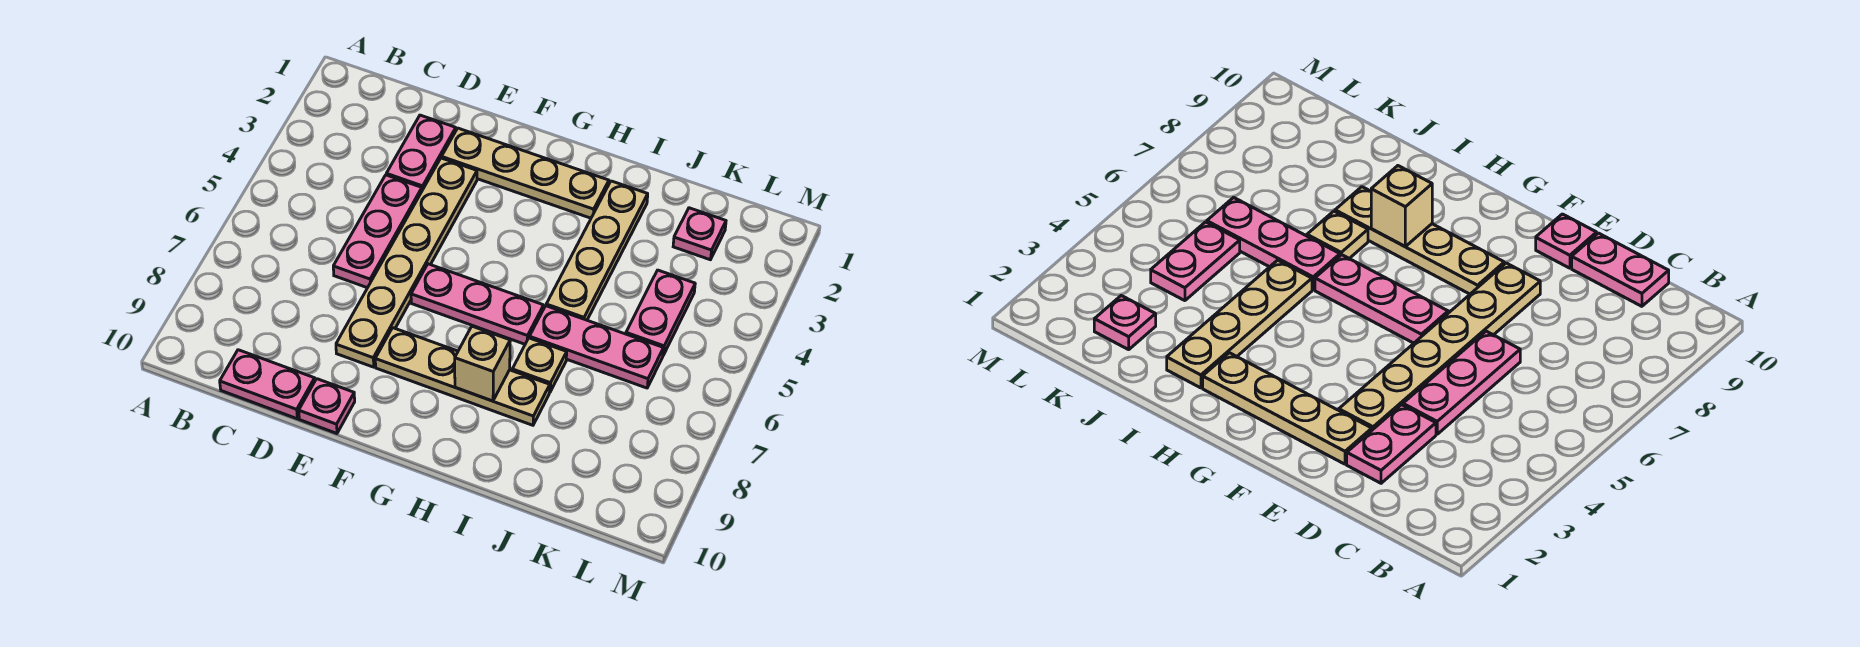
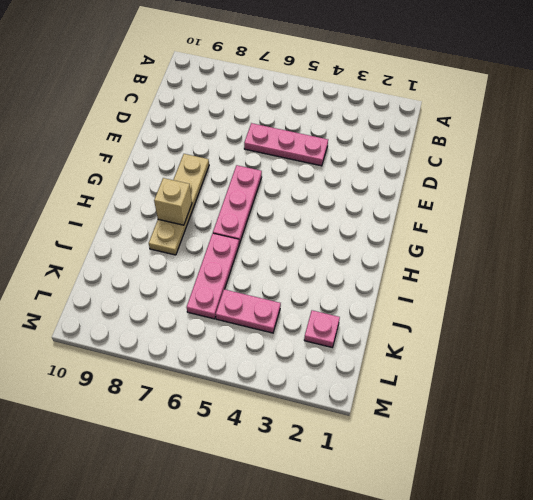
none -> pink 1x2 plate [220,350,315,419]
none -> pink 1x2 plate [386,115,456,190]
none -> tan 1x4 plate [442,128,609,218]

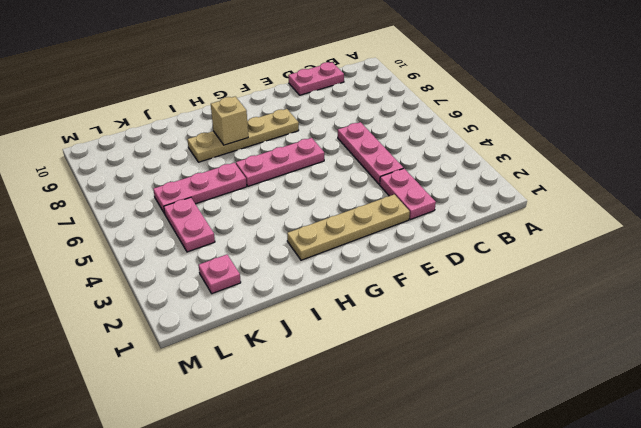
none -> tan 1x6 plate [336,158,477,367]
none -> pink 1x1 plate [299,379,355,433]
none -> tan 1x4 plate [546,181,648,320]

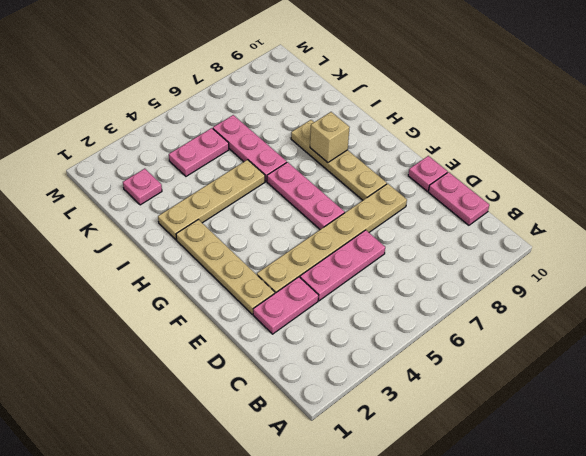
none -> tan 1x1 plate [512,338,567,392]

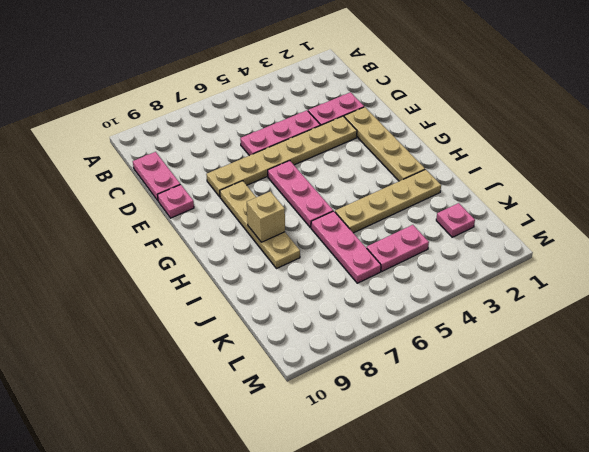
none -> tan 1x1 plate [512,338,567,392]

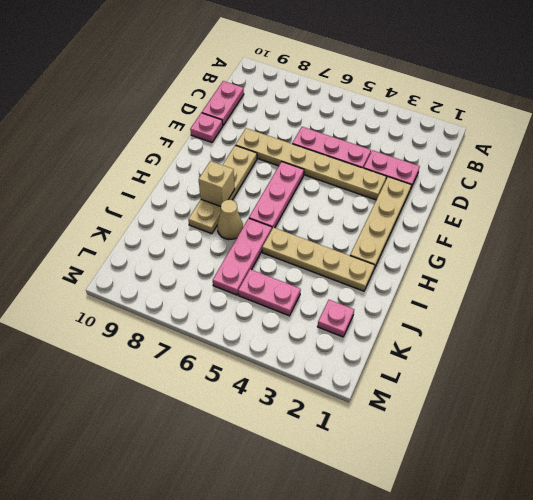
tan 1x1 cone [217,199,243,240] -> tan 1x1 plate [512,338,567,392]

